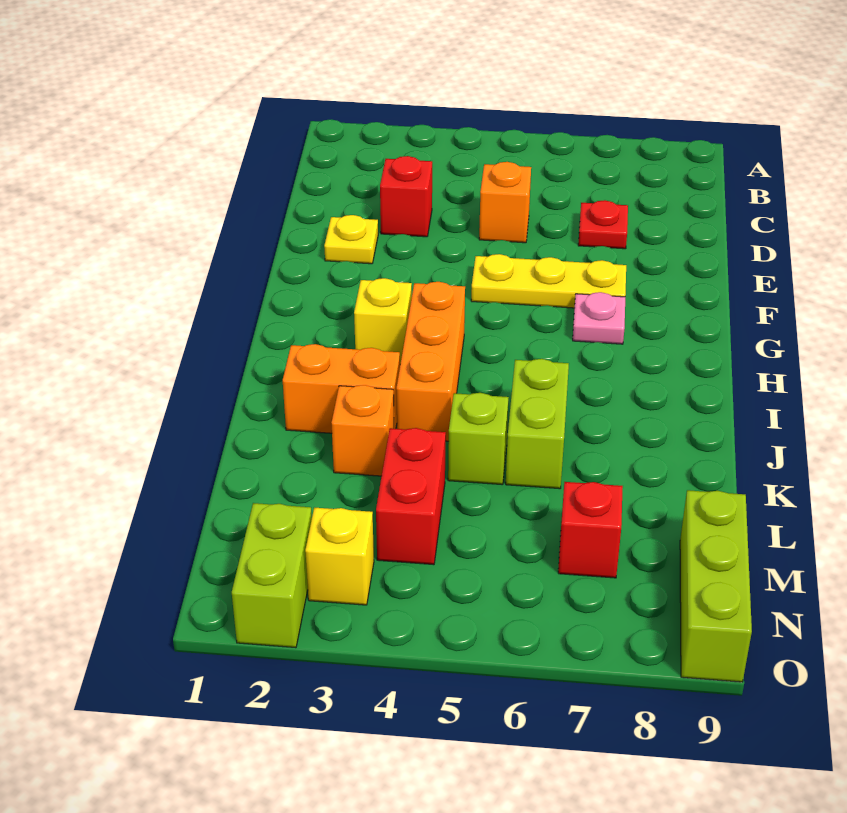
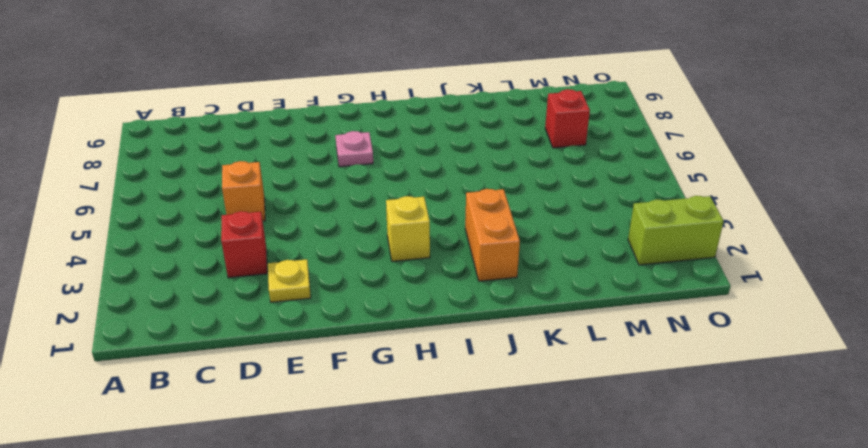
none -> red 1x1 plate [578,200,628,249]
none -> yellow 1x3 plate [471,254,626,308]
none -> orange 1x3 brick [396,282,465,441]

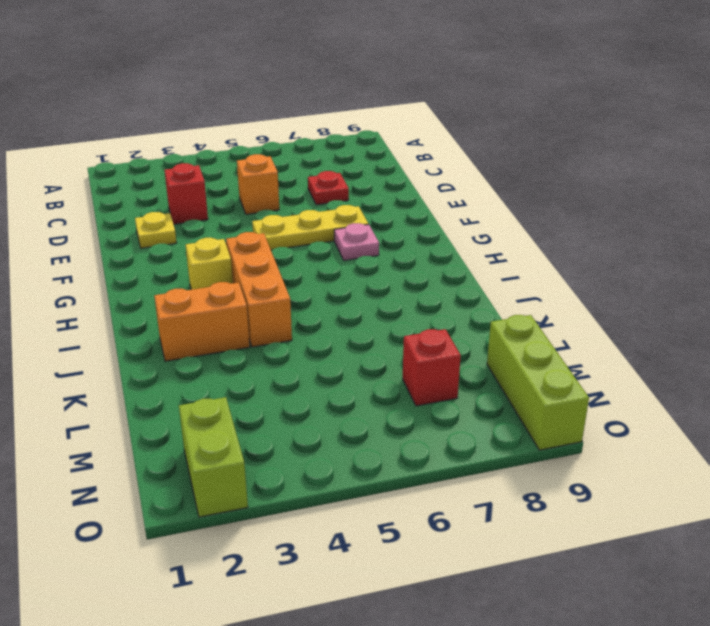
none -> lime 1x2 brick [506,359,569,489]
none -> orange 1x1 brick [331,385,394,476]
none -> lime 1x1 brick [448,393,509,485]

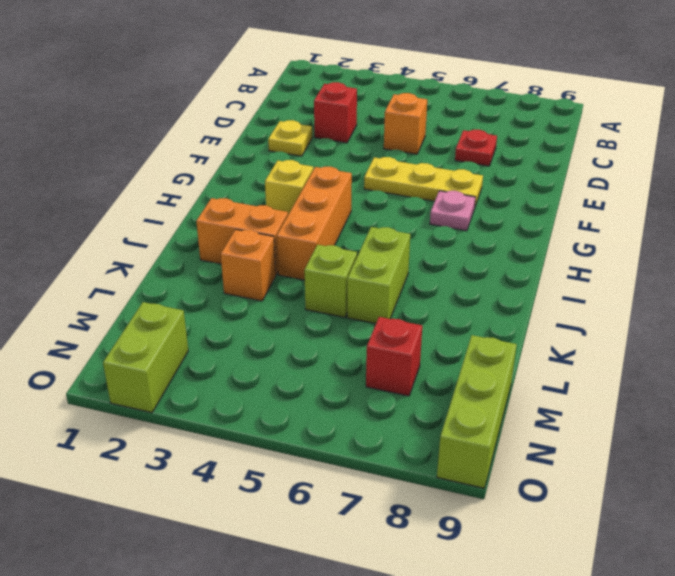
none -> red 1x2 brick [376,428,446,565]
none -> yellow 1x1 brick [305,508,374,605]

